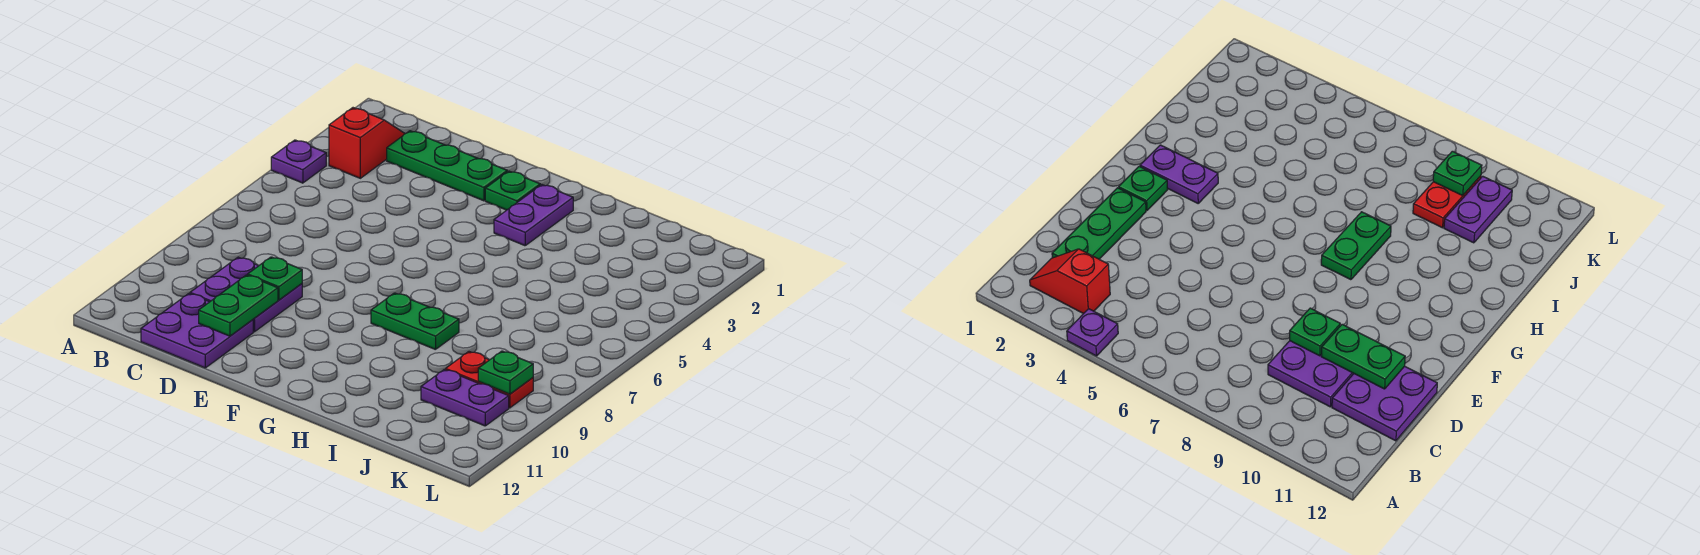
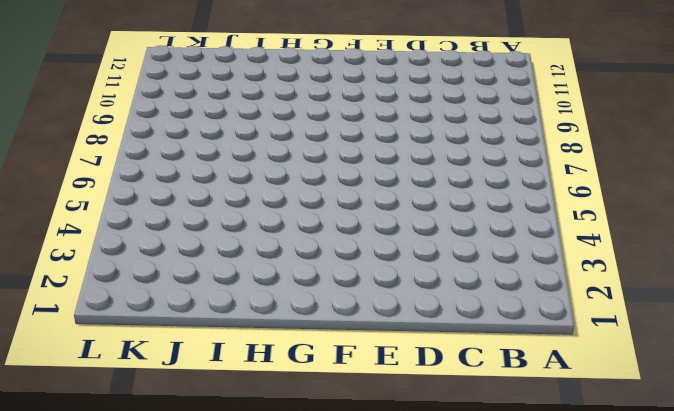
none -> purple 1x1 plate [271,140,326,183]
none -> red 1x2 slope [329,108,405,178]
none -> green 1x3 plate [387,131,507,201]

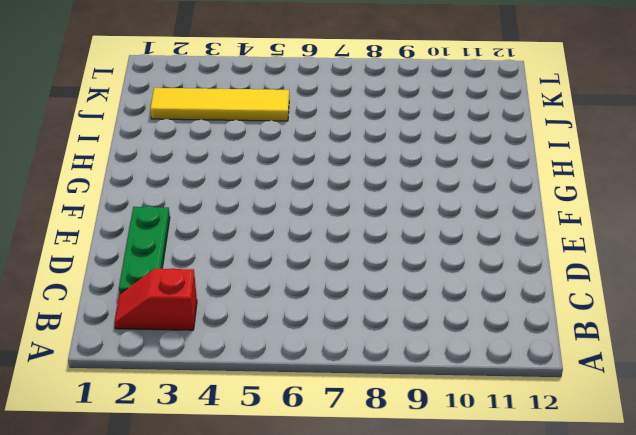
yellow 1x4 tile [150,88,289,121] -> none
none -> purple 1x1 plate [271,140,326,183]
none -> purple 2x2 plate [190,257,302,332]
none -> purple 2x2 plate [141,293,253,368]

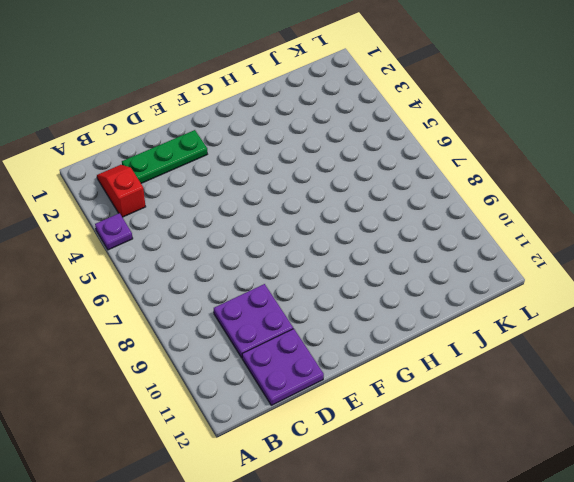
none -> green 1x1 plate [485,171,540,210]
none -> purple 1x2 plate [494,185,573,246]
none -> green 1x2 plate [371,293,459,350]

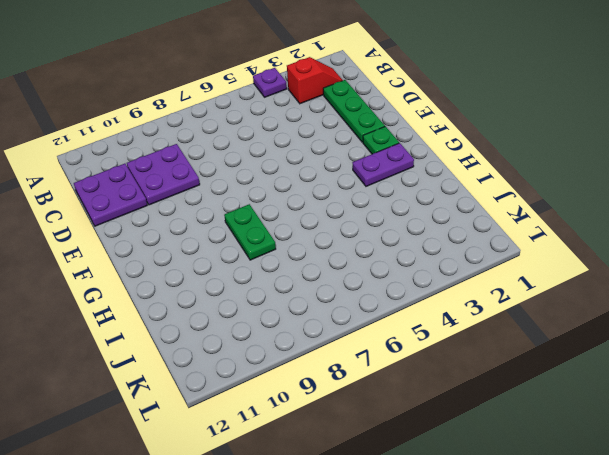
none -> red 1x2 plate [446,352,533,408]
none -> purple 1x2 plate [421,369,509,426]
none -> green 1x1 plate [248,257,302,300]

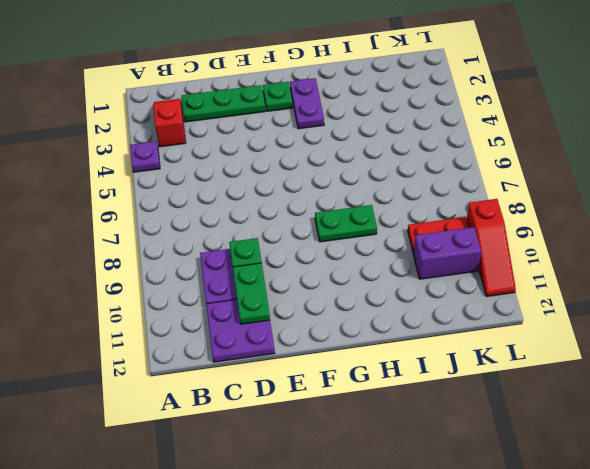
purple 1x2 brick [414,227,481,279] -> purple 1x2 plate [421,369,509,426]
red 1x3 slope [466,199,516,297] -> none
none -> green 1x1 plate [478,351,533,394]

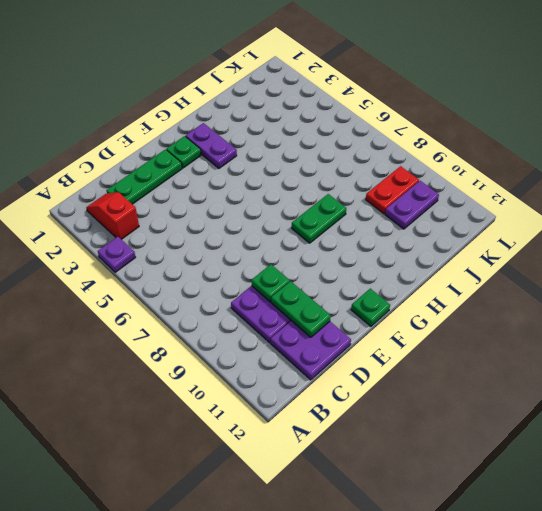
green 1x1 plate [351,289,390,326] -> green 1x1 plate moved to [478,351,533,394]

